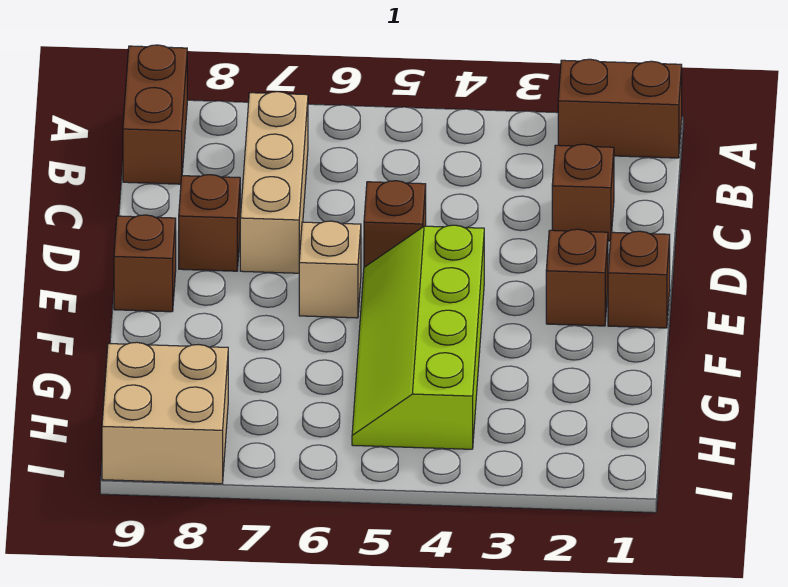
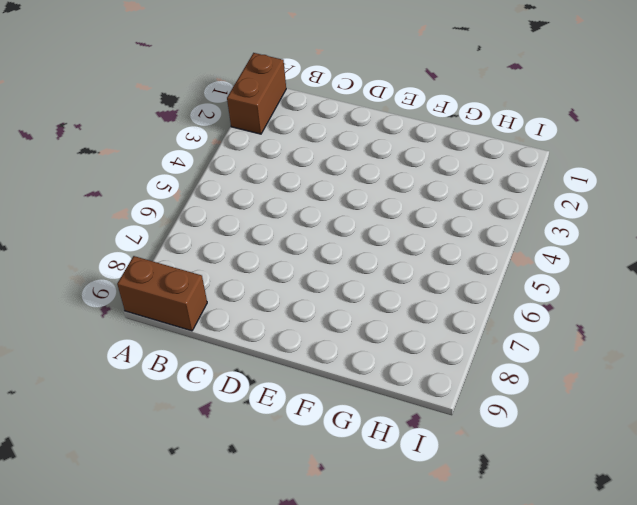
none -> tan 1x3 brick [240,92,308,273]
none -> brown 1x1 brick [552,144,614,241]
none -> brown 1x1 brick [364,181,426,267]

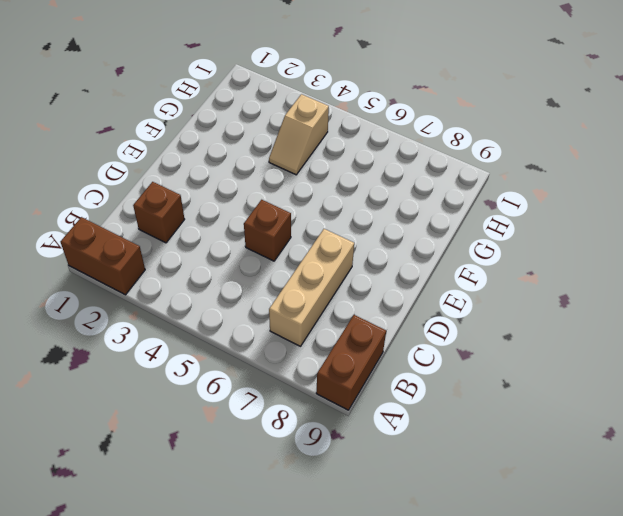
tan 1x2 slope [269,94,329,175] -> lime 2x4 slope [352,225,484,449]
none -> brown 1x1 brick [179,175,240,271]
none -> brown 1x1 brick [608,231,670,328]
none -> brown 1x1 brick [546,229,608,326]

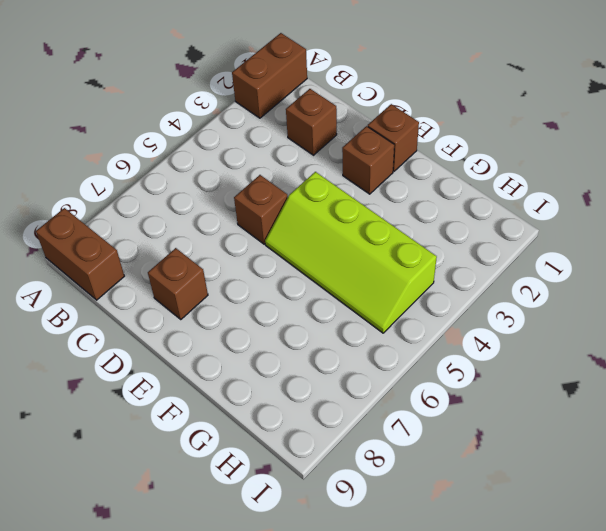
none -> tan 1x3 brick [240,92,308,273]
none -> tan 1x1 brick [299,221,361,318]
none -> brown 1x1 brick [114,215,176,312]

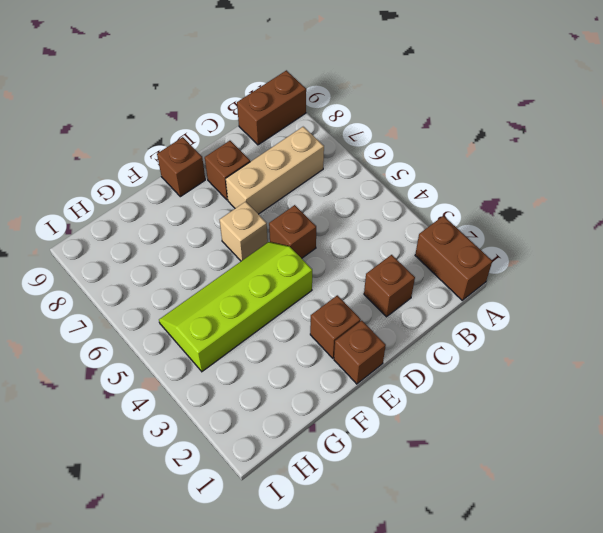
none -> tan 2x2 brick [102,342,228,484]

